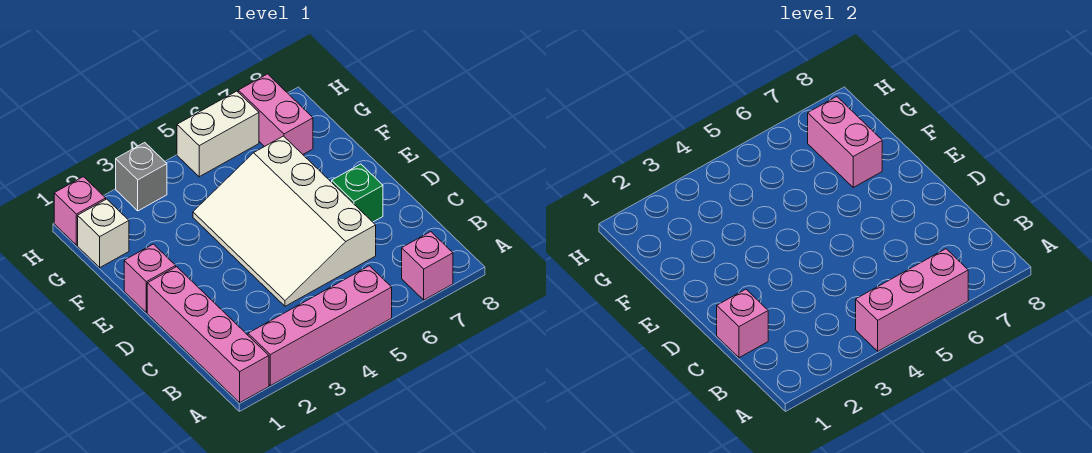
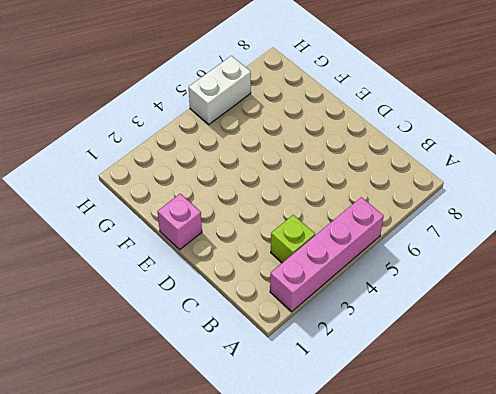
lime 1x1 brick [271,215,315,263] -> none
none -> pink 1x4 brick [147,267,269,402]
none -> pink 1x1 brick [402,232,453,300]
none -> white 3x4 slope [193,136,376,306]

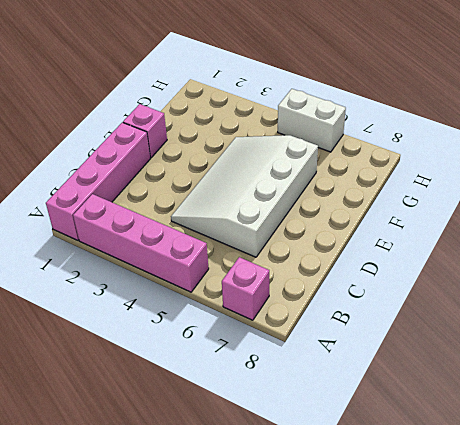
none -> green 1x1 brick [332,164,383,222]
none -> white 1x1 brick [78,199,129,267]
none -> pink 1x2 brick [238,74,313,154]

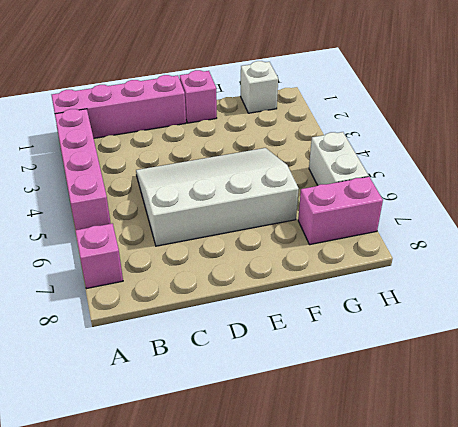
none -> green 1x1 brick [332,164,383,222]
none -> pink 1x1 brick [54,177,106,245]
none -> grey 1x1 brick [116,142,167,211]

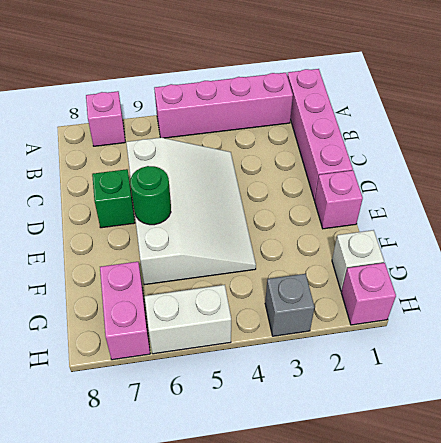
green 1x1 round brick [130,166,171,225] -> none
none -> pink 1x3 brick [856,249,968,351]
none -> pink 1x1 brick [717,289,768,358]
none -> pink 1x2 brick [808,97,882,187]

